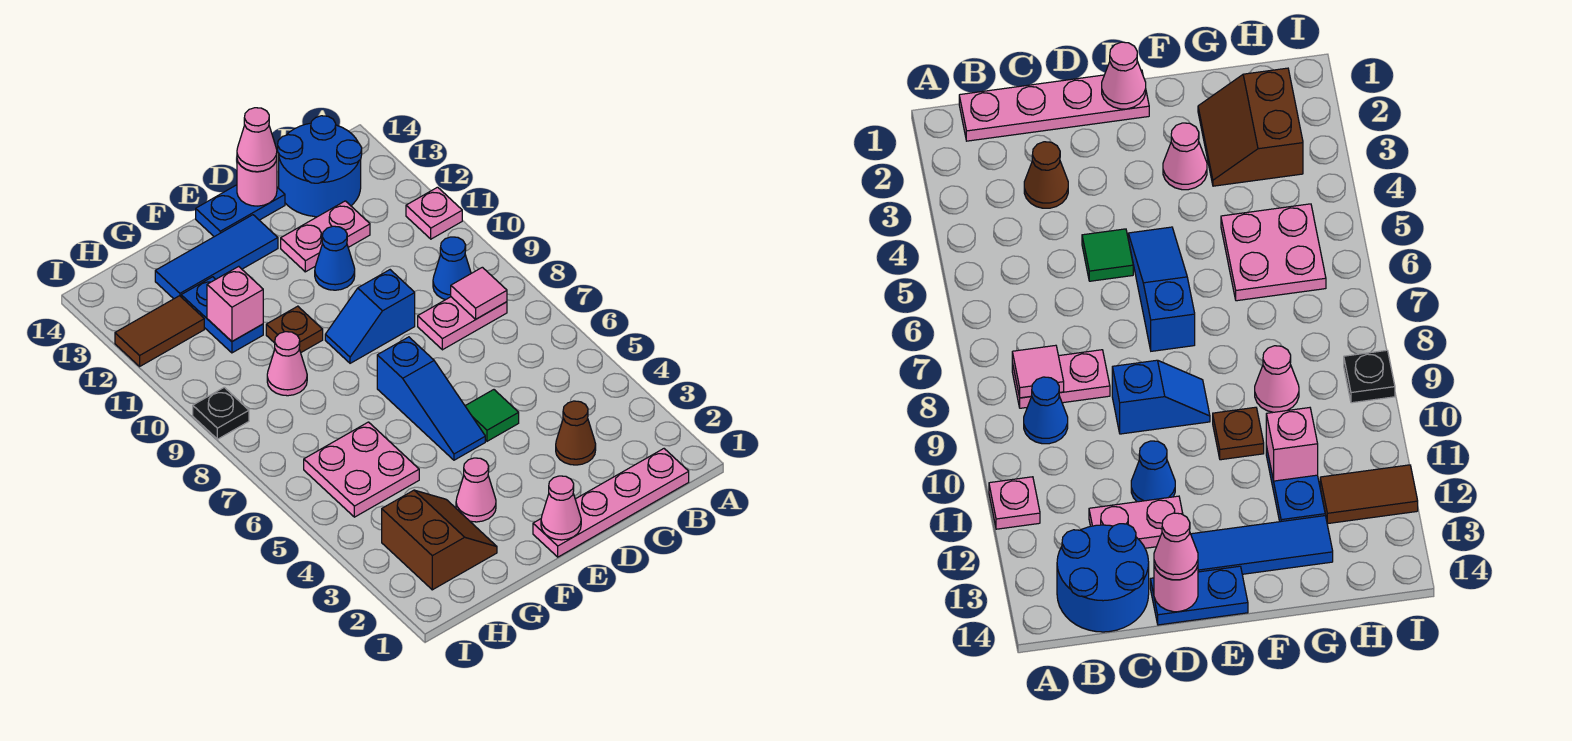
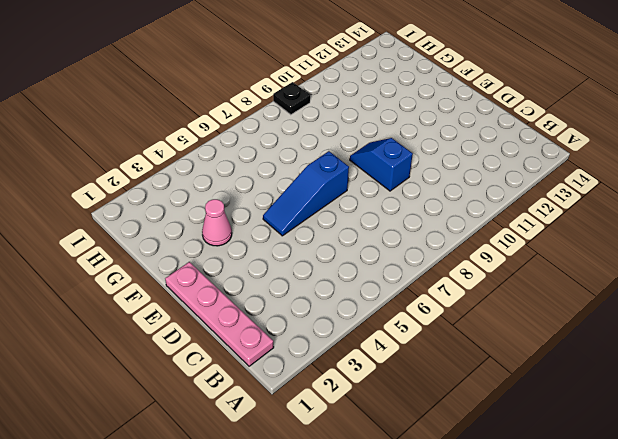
none -> pink 1x1 plate [406,187,462,239]
none -> pink 1x2 plate [418,297,507,350]
none -> blue 1x1 cone [433,237,471,300]

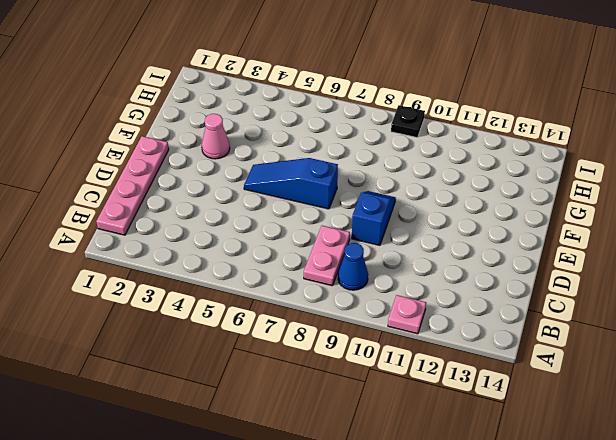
none -> blue 2x2 round brick [278,116,362,217]
none -> brown 1x1 cone [556,401,596,465]
none -> pink 1x2 plate [281,201,370,272]

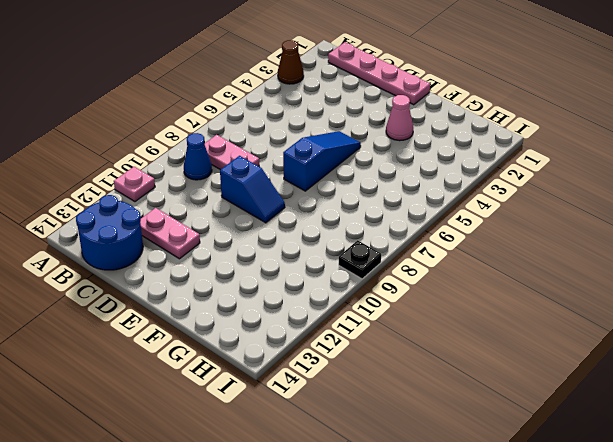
brown 1x1 cone [278,40,304,84] -> brown 1x1 cone moved to [556,401,596,465]
none -> green 1x1 tile [465,390,519,441]
none -> blue 1x1 cone [315,226,355,290]
none -> blue 1x2 plate [196,185,285,237]

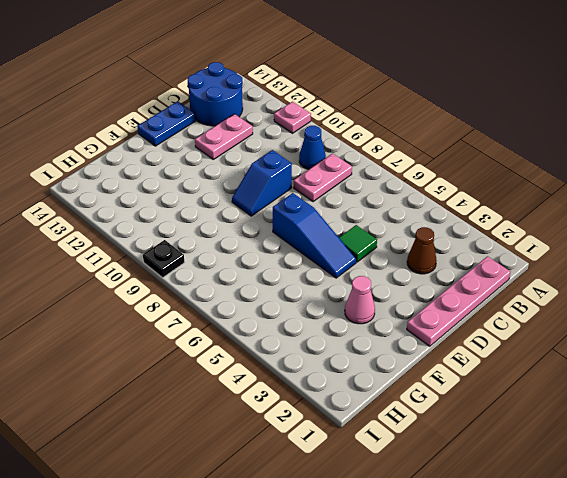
none -> blue 1x1 cone [315,226,355,290]
none -> blue 1x3 tile [155,215,278,299]
none -> brown 1x1 plate [266,306,323,352]

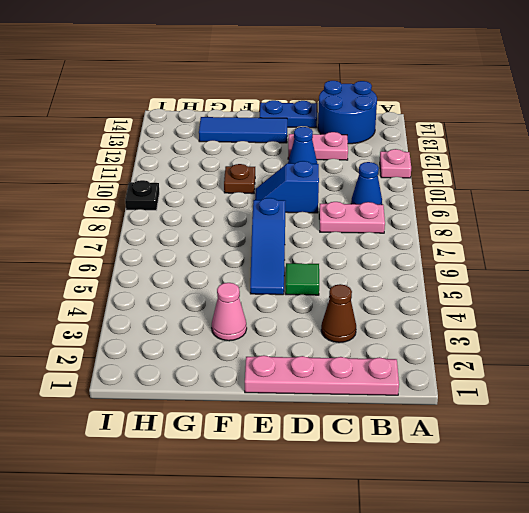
none -> brown 2x2 slope [382,490,497,590]
none -> pink 2x2 plate [304,422,419,517]
none -> pink 1x1 cone [267,332,307,396]

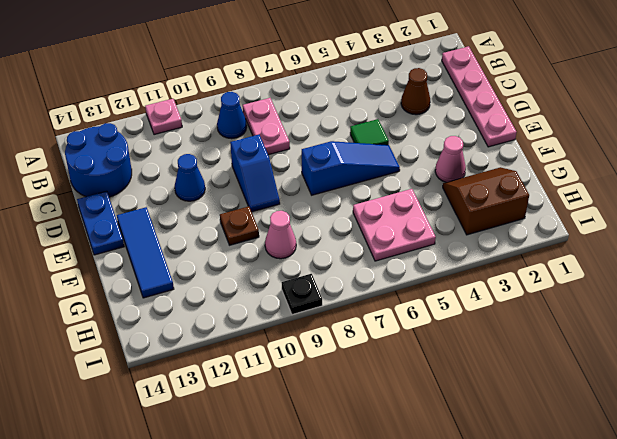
none -> pink 1x2 plate [281,201,370,272]
none -> blue 1x2 plate [181,277,263,353]
none -> brown 1x2 tile [115,296,204,366]

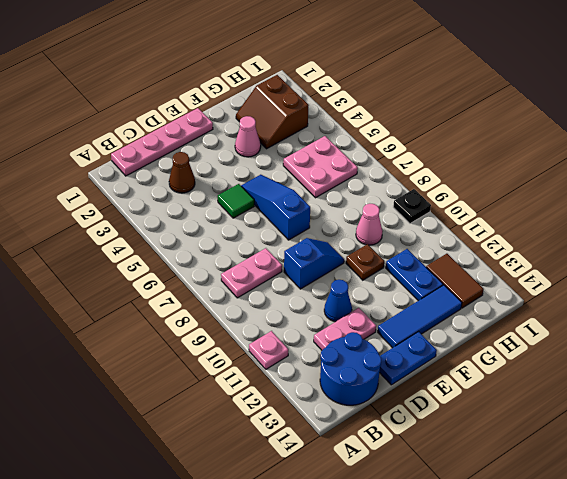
brown 1x2 tile [426,254,484,308] -> brown 1x2 tile turned to [115,296,204,366]
none -> blue 1x1 cone [433,237,471,300]
none -> pink 1x1 tile [451,267,507,319]
none -> pink 1x1 round brick [237,159,277,206]

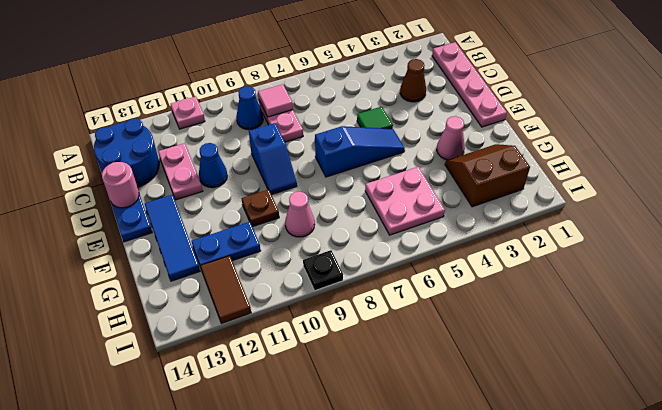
none -> pink 1x1 cone [541,476,581,540]
none -> pink 1x1 brick [207,266,263,341]
none -> pink 1x1 cone [237,108,277,172]

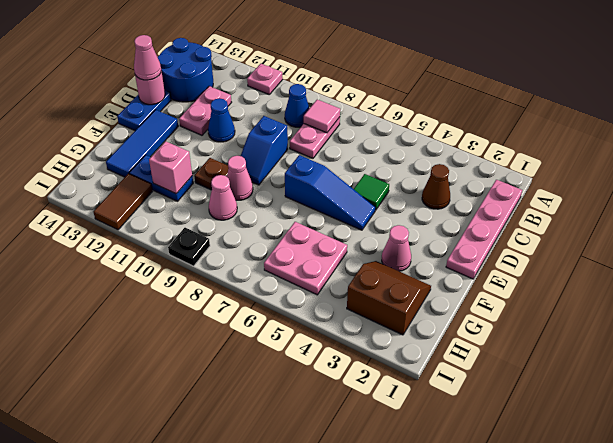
pink 1x1 cone [227,156,253,200] -> pink 1x1 cone moved to [541,476,581,540]

